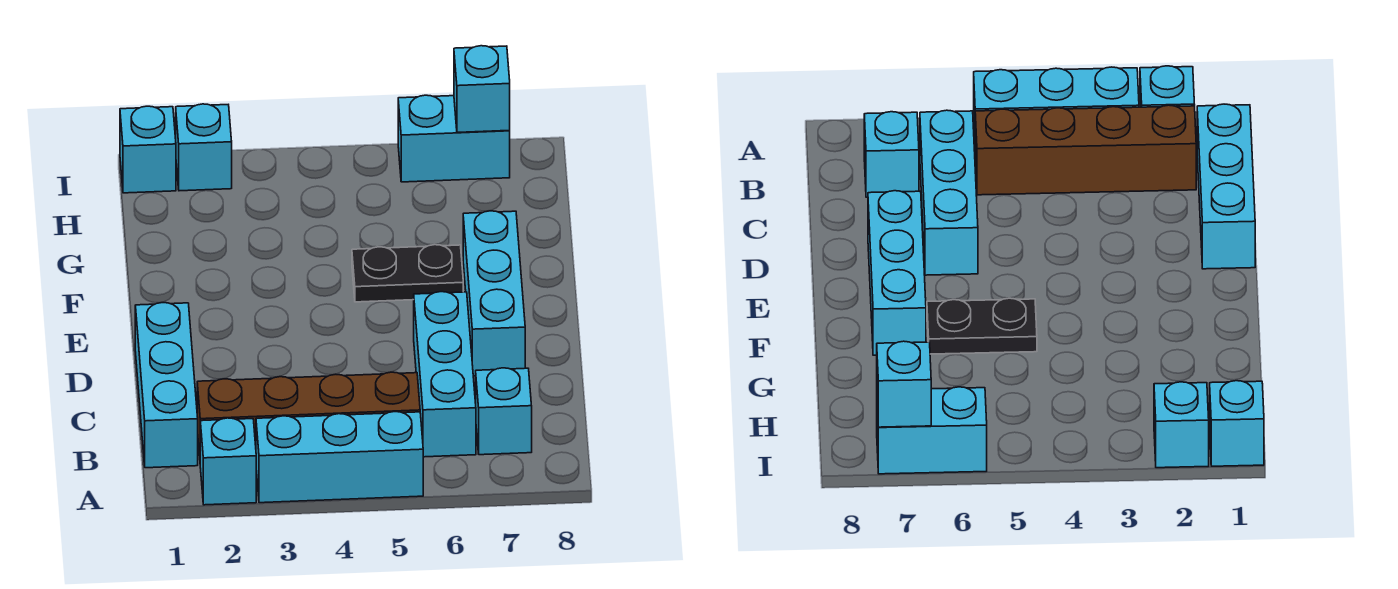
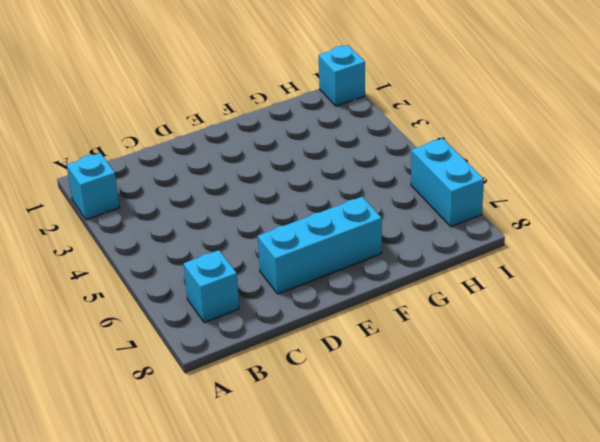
none -> cyan 1x3 brick [256,412,423,503]
none -> cyan 1x3 brick [135,303,198,468]
none -> brown 1x4 brick [197,372,420,456]

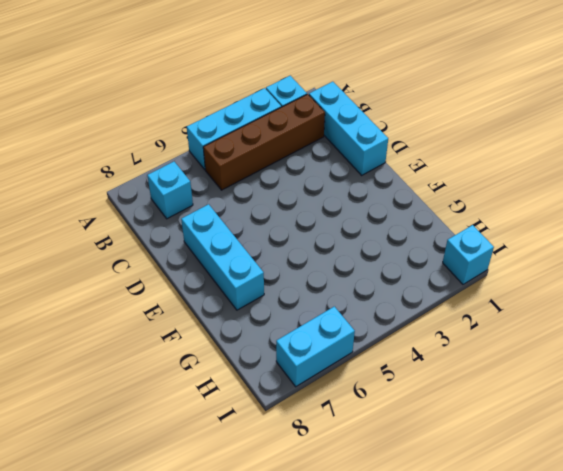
none -> cyan 1x3 brick [414,292,476,457]
none -> black 1x2 plate [352,245,463,302]
none -> cyan 1x1 brick [176,104,232,191]

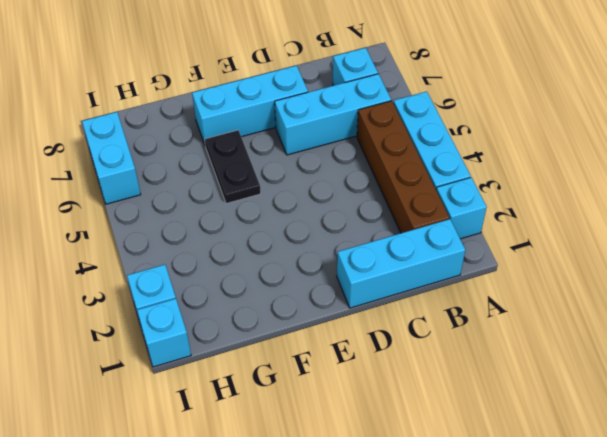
none -> cyan 1x1 brick [454,46,510,133]

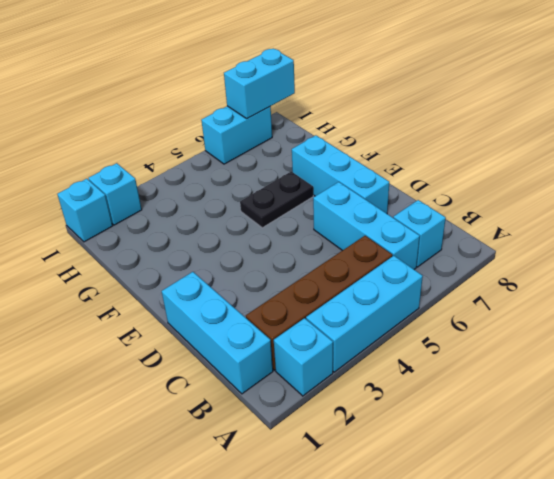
cyan 1x2 brick [224,49,295,119] -> cyan 1x1 brick [454,46,510,133]

